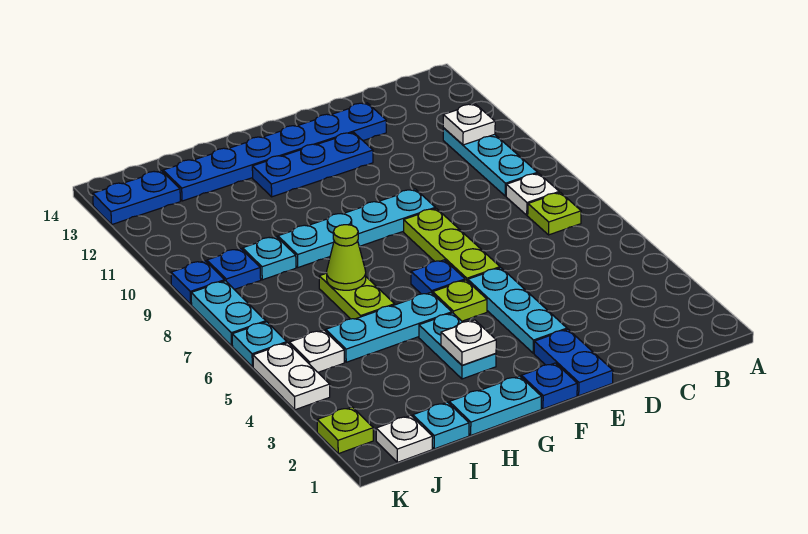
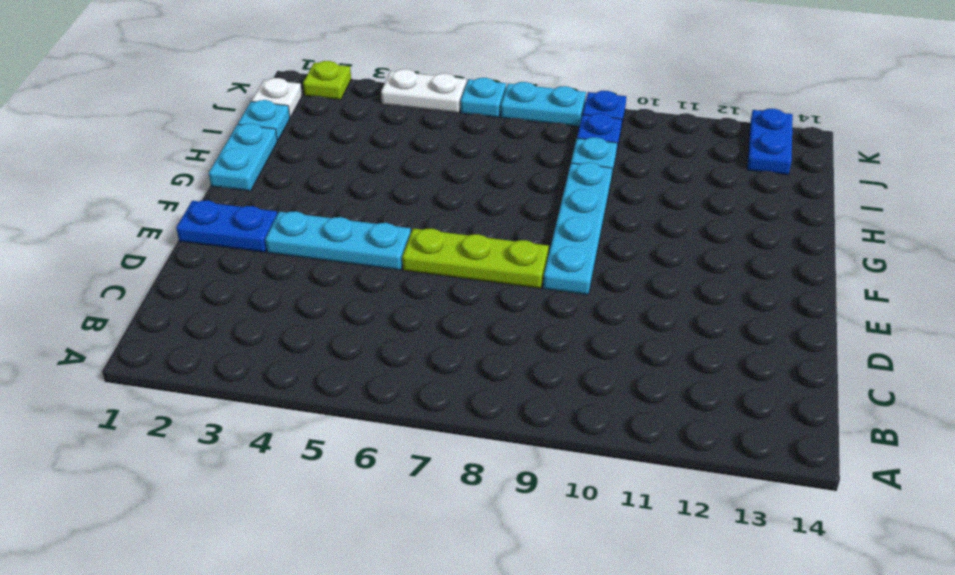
none -> lime 1x1 plate [528,192,581,235]
none -> white 1x1 plate [506,173,559,215]
none -> cyan 1x3 plate [443,128,538,196]
none -> blue 1x6 plate [163,103,386,201]

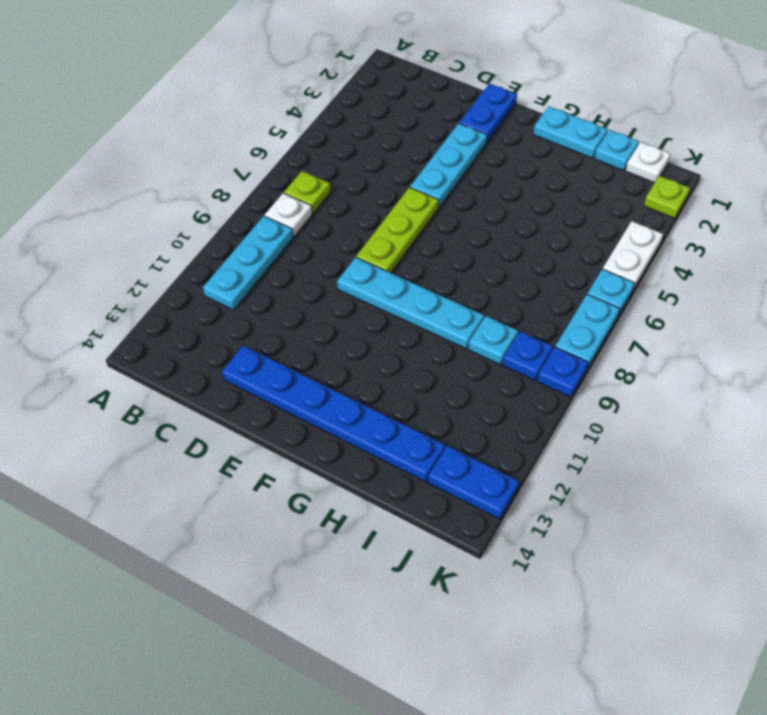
none -> blue 1x3 plate [252,132,373,197]
none -> blue 1x1 plate [521,363,577,409]
none -> lime 1x1 plate [433,280,487,321]
none -> blue 1x1 plate [411,260,465,294]

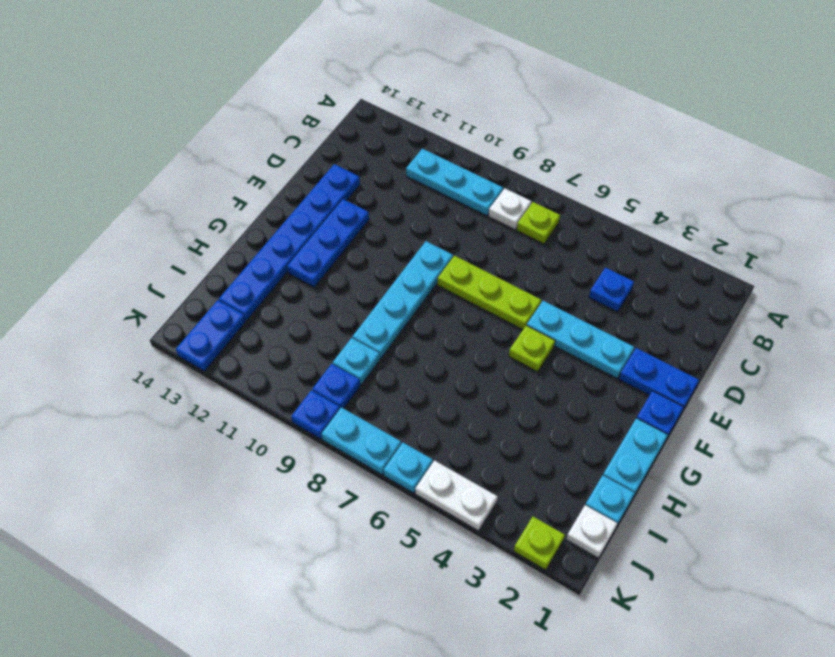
blue 1x1 plate [589,268,634,312] -> blue 1x1 plate moved to [411,260,465,294]
none -> cyan 1x2 plate [419,313,496,379]
none -> cyan 1x3 plate [326,292,452,362]
none -> lime 1x2 plate [319,273,395,319]
none -> white 1x1 plate [290,330,344,372]

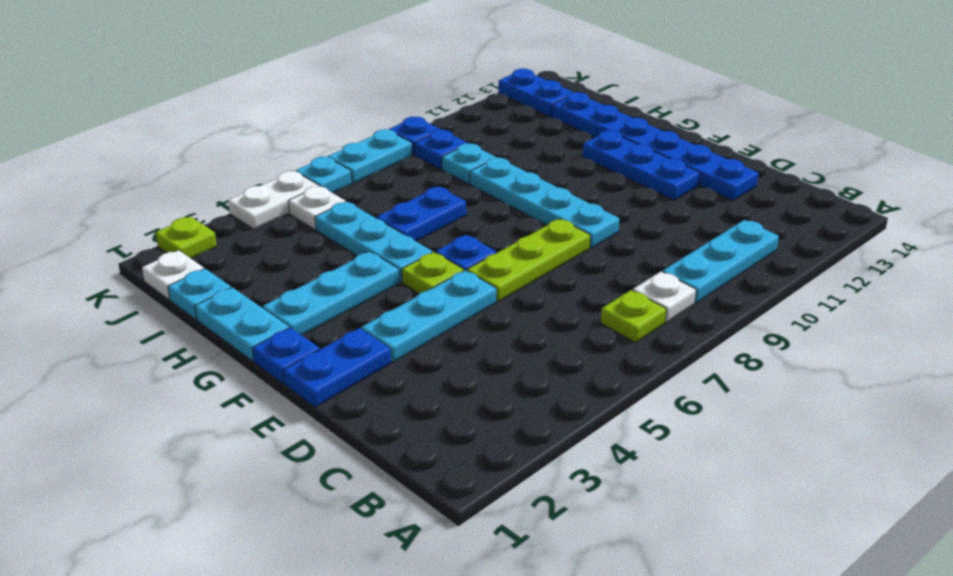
cyan 1x3 plate [263,252,399,335] -> cyan 1x2 plate [419,313,496,379]
blue 1x2 plate [376,187,466,241] -> lime 1x2 plate [319,273,395,319]
none -> white 1x1 plate [443,104,495,145]
none -> white 1x1 plate [441,320,496,365]
none -> lime 1x1 cone [327,225,366,290]

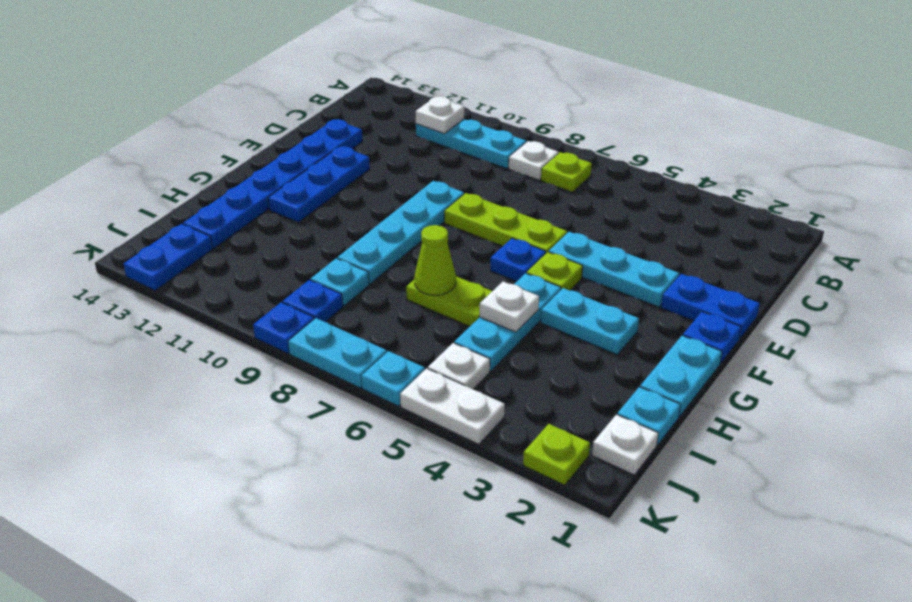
white 1x1 plate [480,282,539,332] -> white 1x1 plate moved to [441,320,496,365]

